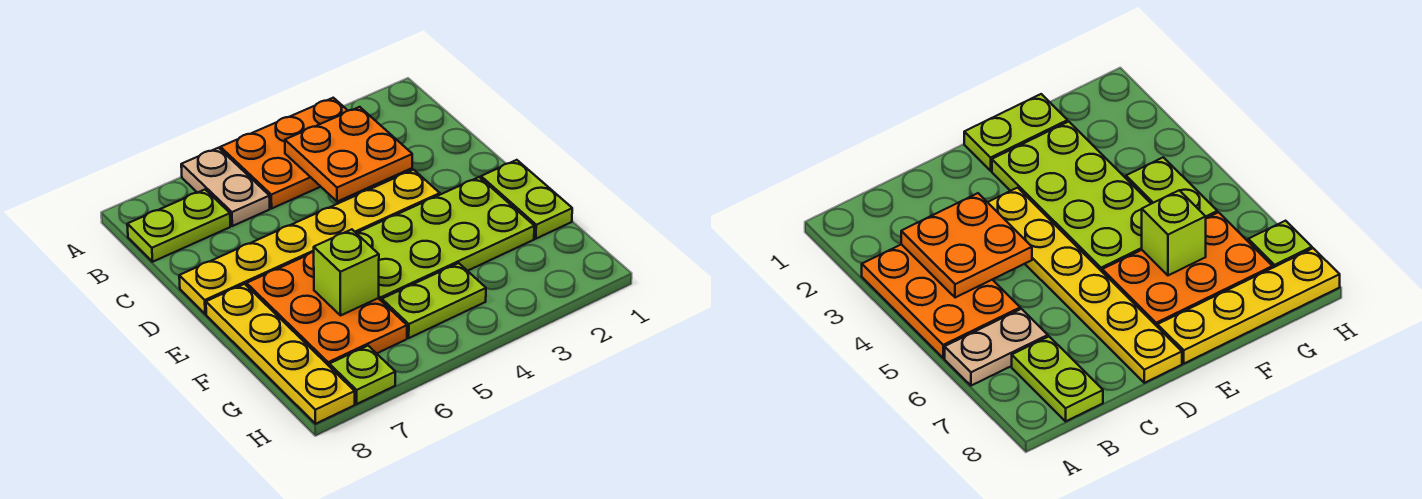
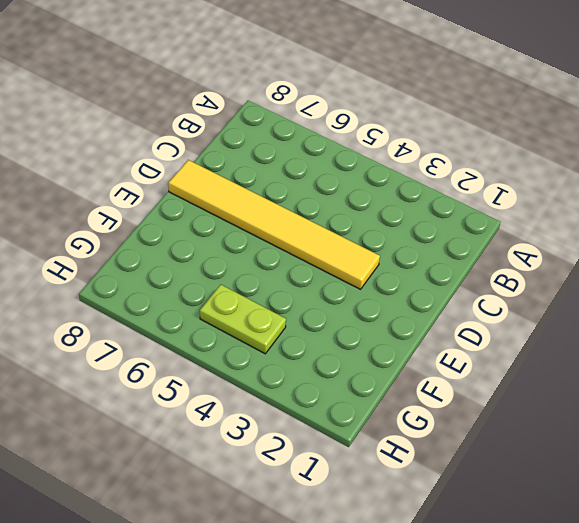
yellow 1x6 tile [168,160,380,289] -> yellow 1x6 plate [179,170,440,314]
none -> orange 2x3 plate [220,98,348,208]
none -> tan 1x2 plate [181,148,270,226]
none -> lime 1x2 plate [127,190,230,262]

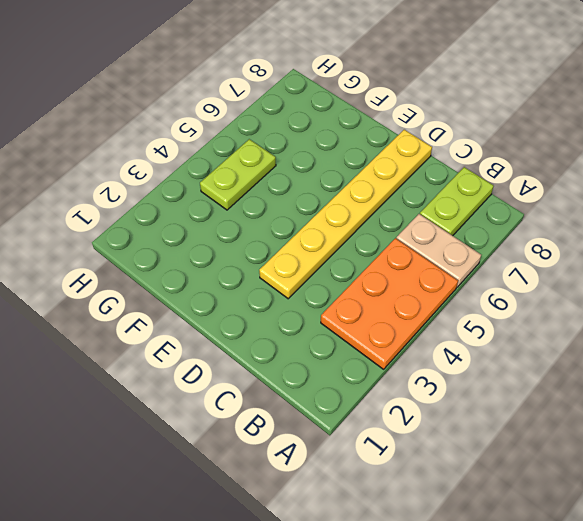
none -> lime 1x2 plate [481,160,572,239]
none -> lime 2x4 plate [357,177,534,301]
none -> orange 2x3 plate [247,252,407,366]

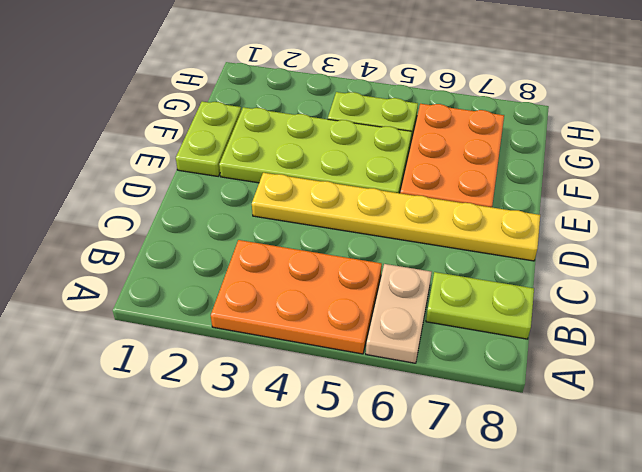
none -> yellow 1x4 plate [206,284,355,424]
none -> lime 1x1 plate [329,346,395,404]
none -> orange 2x2 plate [285,107,412,202]

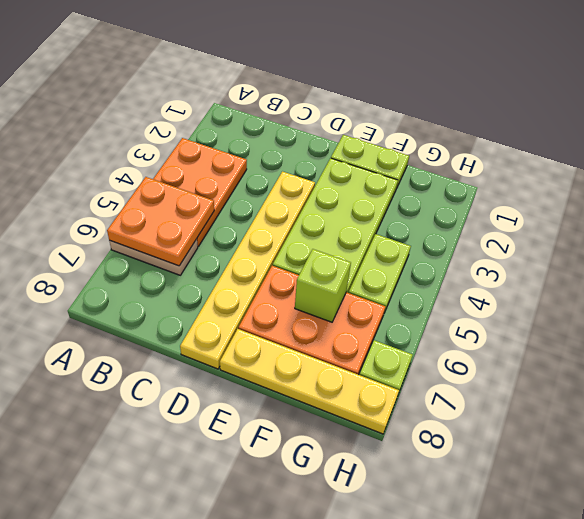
orange 2x2 plate [107,177,214,266] -> orange 2x2 plate moved to [285,107,412,202]
none -> lime 1x2 plate [127,190,230,262]

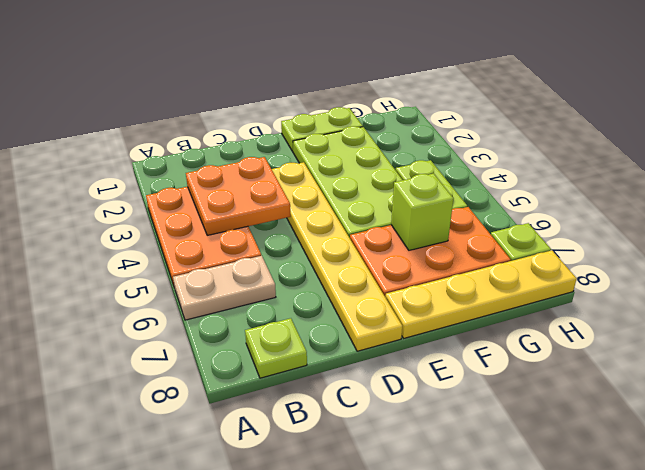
lime 1x1 plate [245,318,307,378] -> lime 1x2 plate [127,190,230,262]

